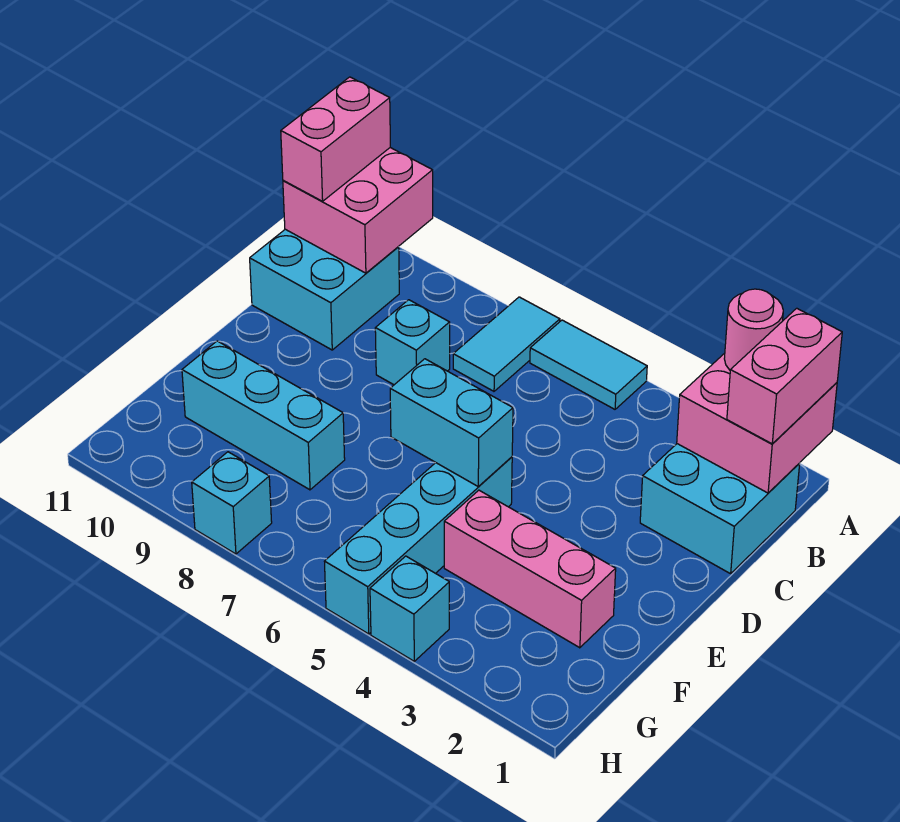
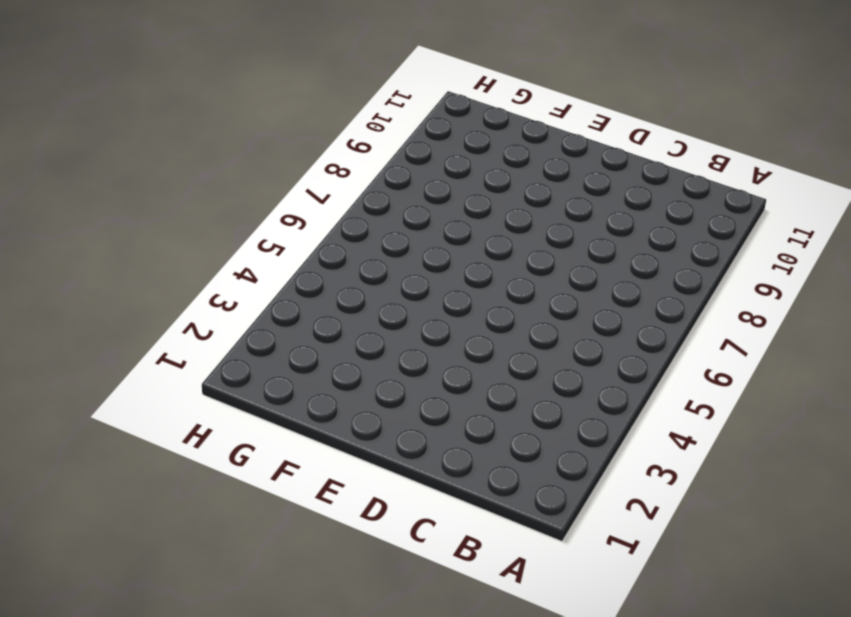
none -> cyan 1x2 tile [530,320,647,409]
none -> cyan 1x2 tile [453,297,560,391]
none -> cyan 2x2 brick [640,444,800,574]

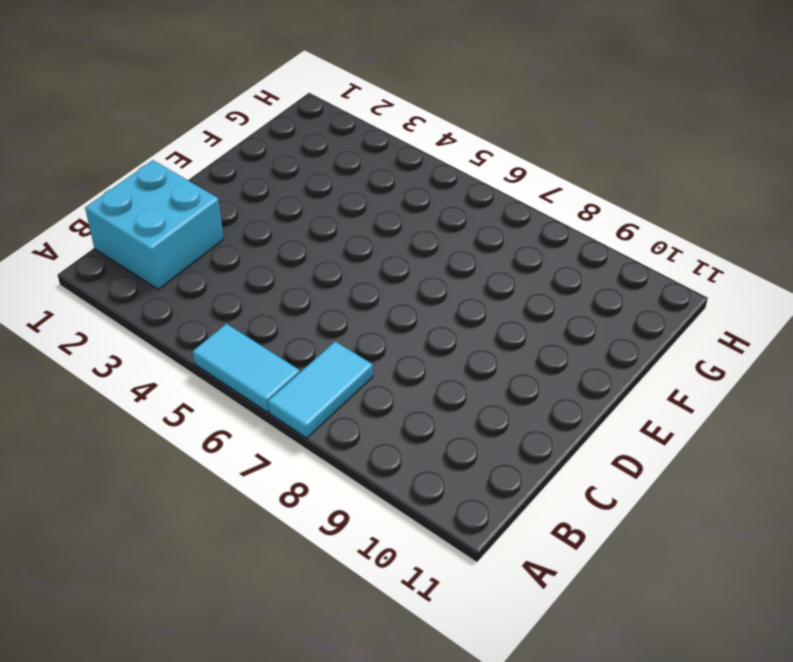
none -> cyan 2x2 brick [250,229,399,350]
none -> cyan 1x1 brick [375,300,450,385]
none -> cyan 1x4 brick [324,457,512,634]

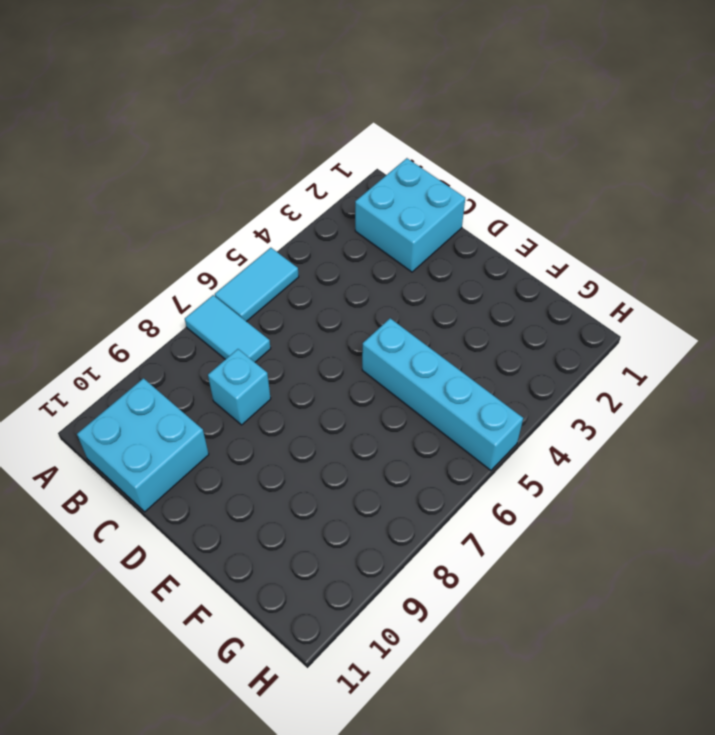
none -> pink 1x3 brick [444,490,616,648]
none -> cyan 1x3 brick [182,341,345,490]
none -> cyan 1x1 brick [370,556,449,661]

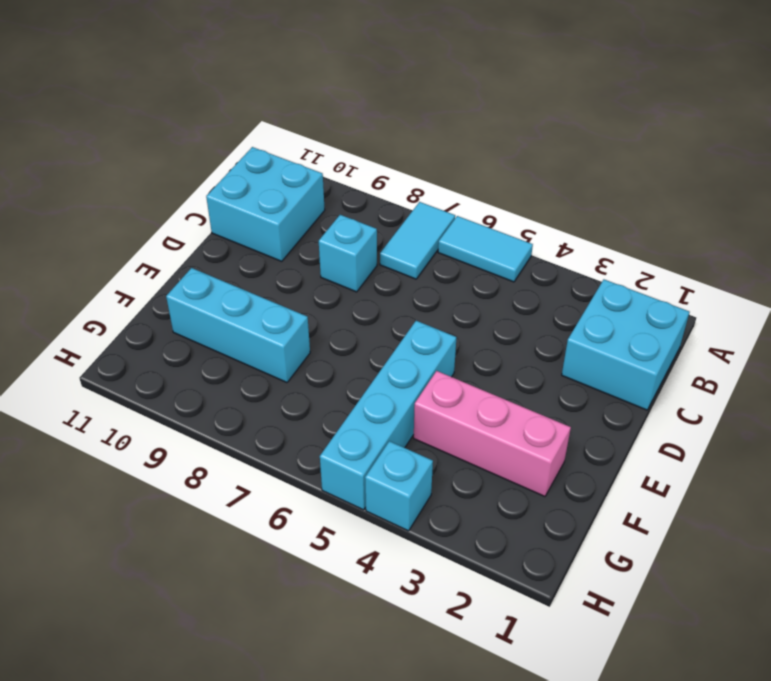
none -> cyan 1x1 brick [192,452,272,554]
none -> pink 2x2 brick [677,353,837,493]
none -> pink 2x2 brick [283,148,433,273]

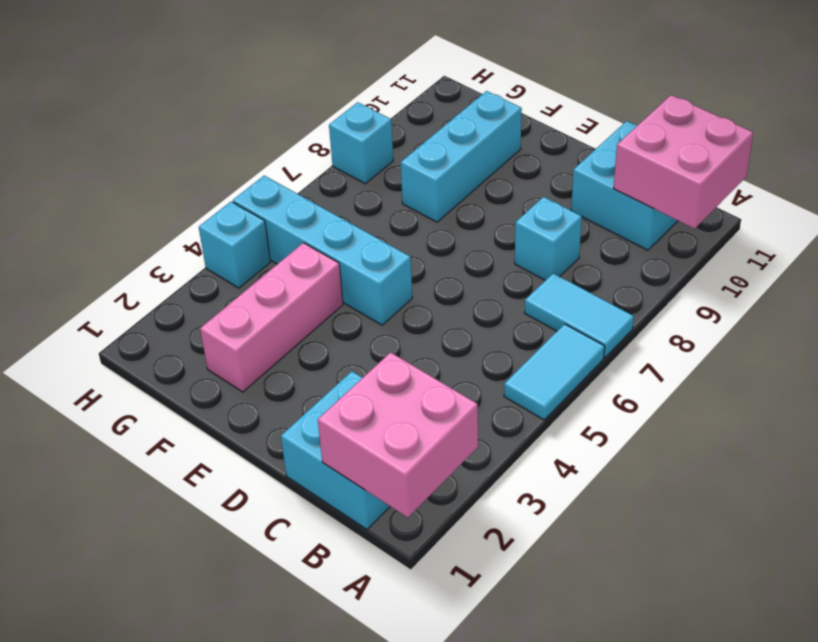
none -> cyan 1x2 brick [390,359,513,486]
none -> pink 1x2 brick [727,308,842,444]
none -> pink 1x1 round brick [724,289,783,370]

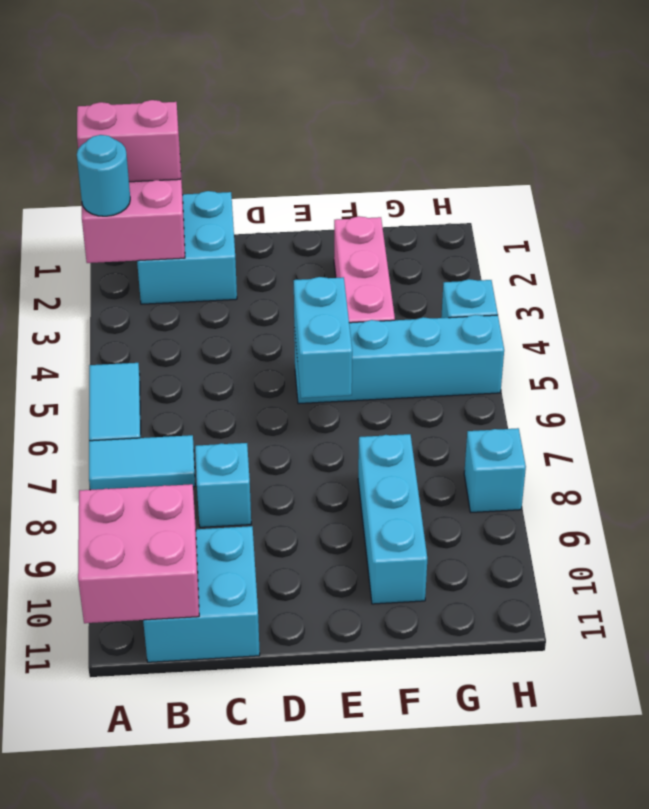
cyan 1x1 round brick [77,135,130,216] -> pink 1x1 round brick [724,289,783,370]
none -> pink 1x2 brick [281,77,390,201]

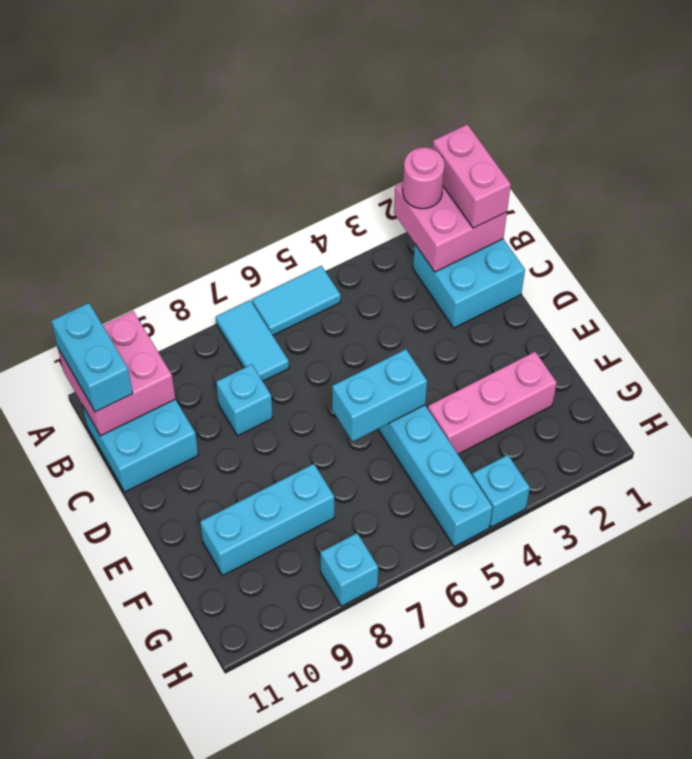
cyan 1x2 brick [51,303,133,412] -> pink 1x2 brick [281,77,390,201]

